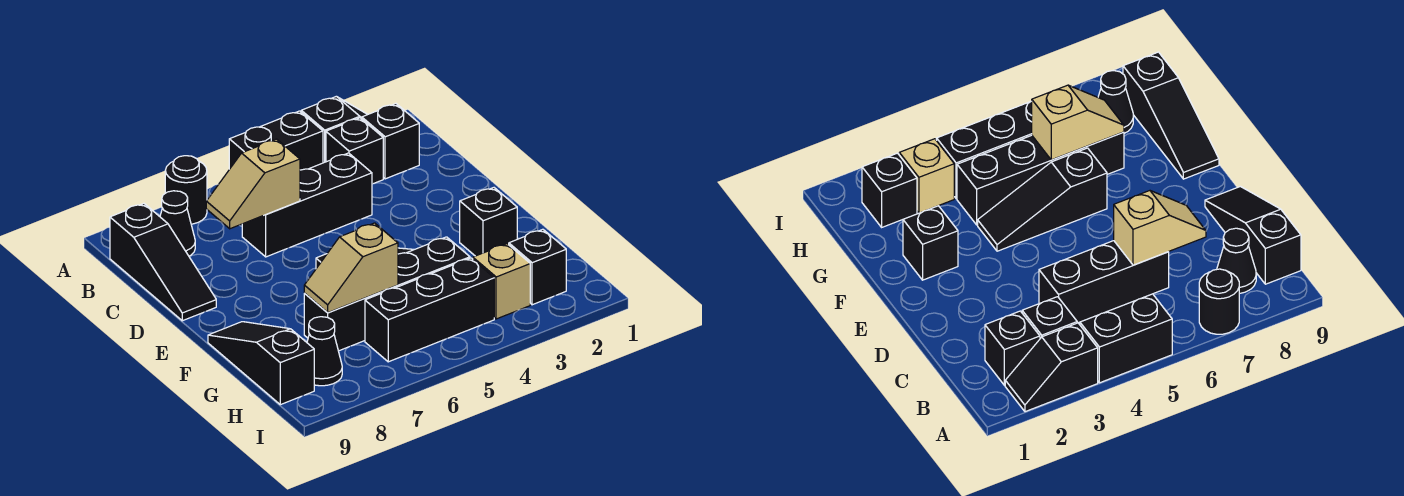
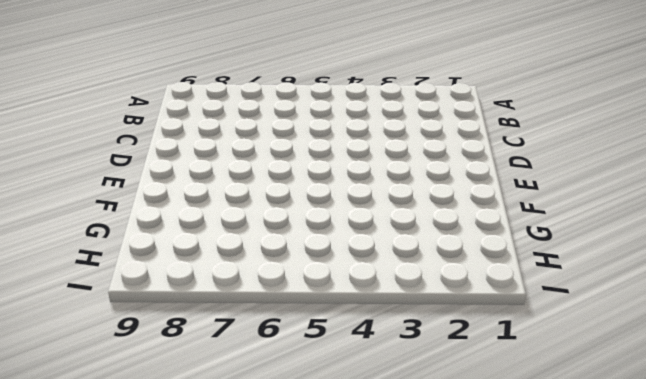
none -> black 1x2 slope [301,96,368,163]
none -> black 1x2 brick [229,111,323,170]
none -> black 1x1 round brick [165,156,207,224]

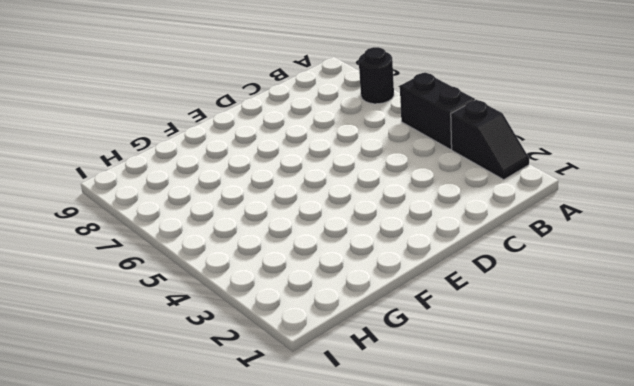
none -> black 1x1 brick [362,104,419,179]
none -> black 1x1 brick [326,118,383,184]
none -> black 1x1 cone [160,191,195,256]

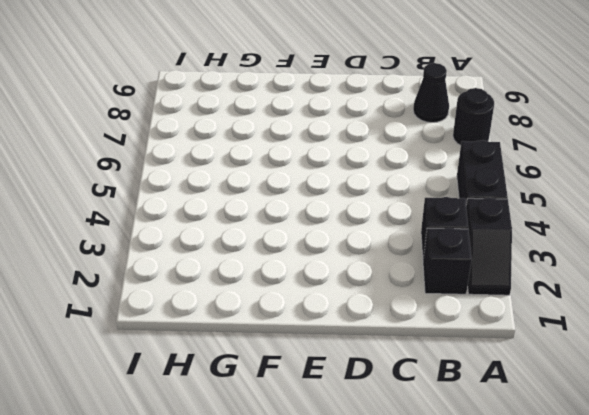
none -> black 1x3 slope [110,204,216,321]
none -> black 1x3 brick [242,153,372,257]
none -> black 1x1 brick [460,188,517,256]

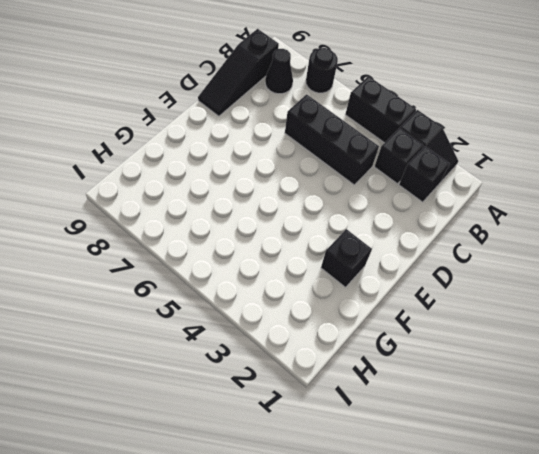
none -> black 1x3 slope [978,148,1107,251]
none -> black 1x3 slope [208,322,314,405]
none -> black 1x4 brick [304,237,470,351]

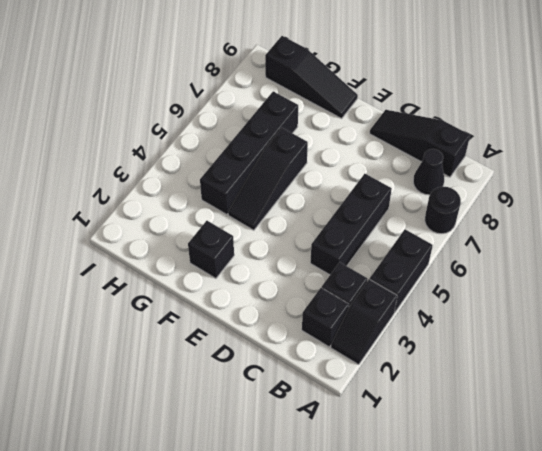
none -> black 1x1 brick [509,229,566,305]
none -> tan 1x1 brick [473,244,530,319]
none -> black 1x3 brick [365,258,494,362]

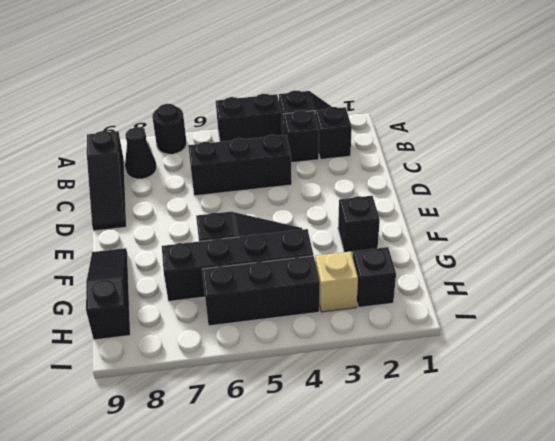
none -> black 1x1 cone [307,317,342,386]
none -> tan 1x2 slope [206,139,300,229]
none -> tan 1x2 slope [304,223,398,313]

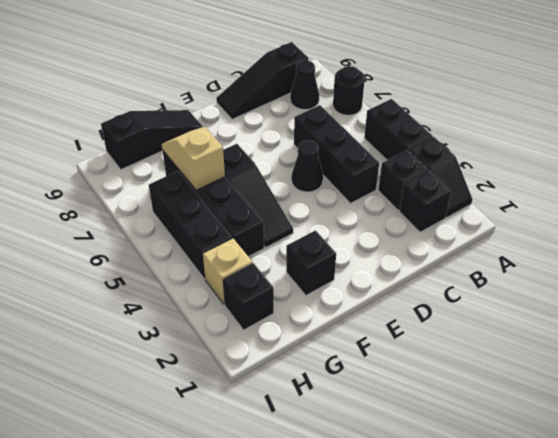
black 1x1 cone [291,140,323,192] -> black 1x1 cone moved to [307,317,342,386]
none -> tan 1x2 slope [206,139,300,229]

